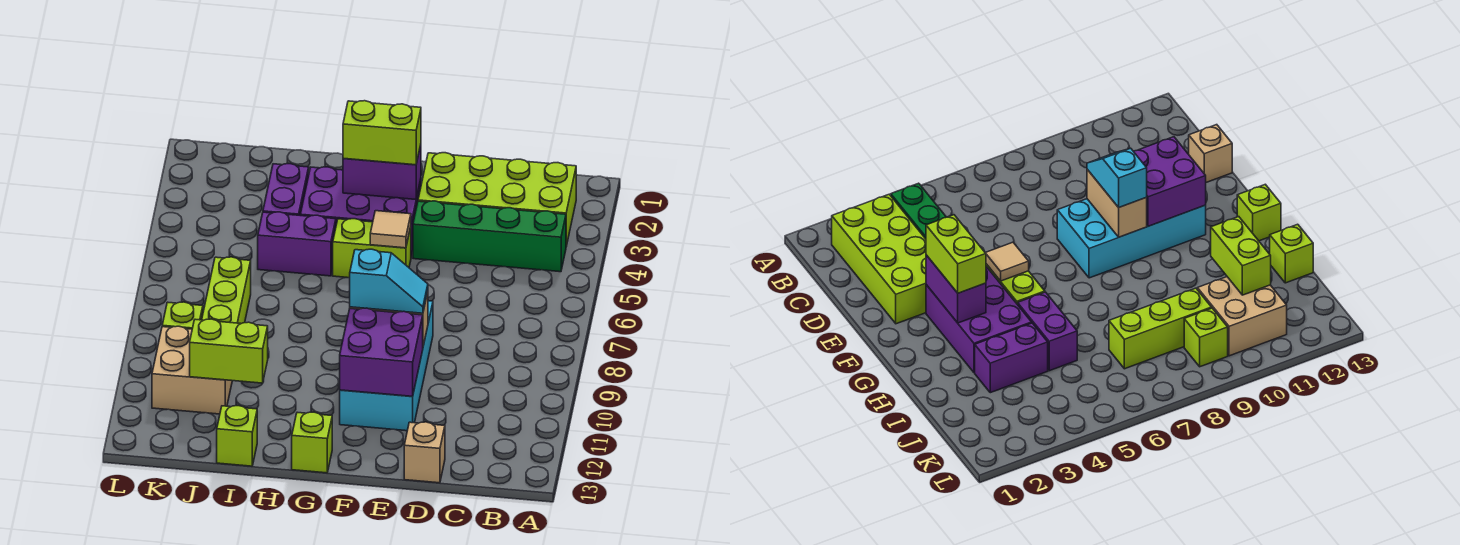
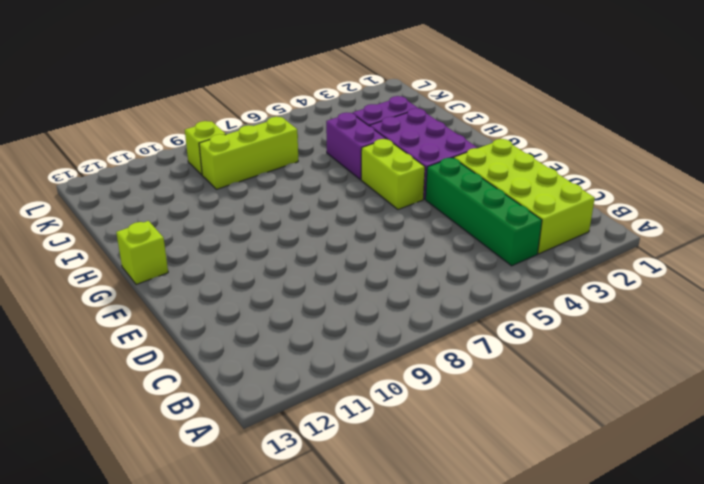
none -> tan 1x1 brick [404,422,445,483]
none -> cyan 2x4 brick [340,301,433,431]
none -> lime 1x1 brick [217,406,257,466]

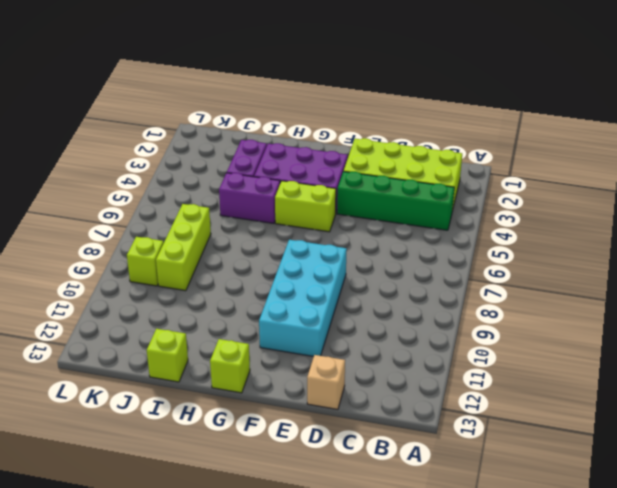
none -> tan 2x2 brick [152,326,232,414]
none -> tan 1x2 brick [1087,169,1147,237]
none -> purple 2x2 brick [340,308,423,396]

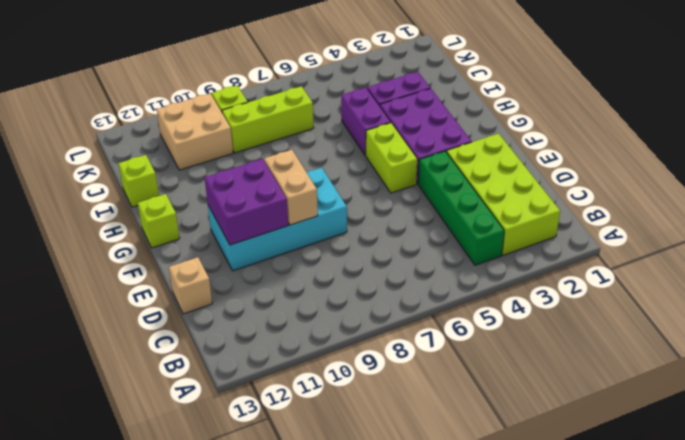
none -> purple 1x2 brick [343,145,421,200]
none -> tan 1x1 tile [370,211,411,248]
none -> lime 1x2 brick [190,319,268,383]

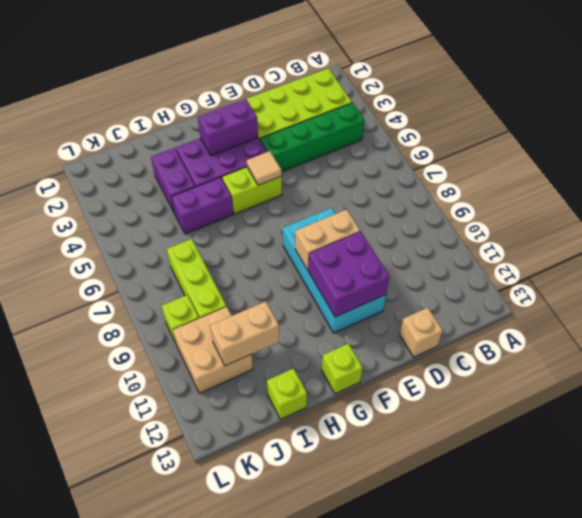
tan 1x2 brick [210,301,279,366] -> lime 1x2 brick [190,319,268,383]
none -> cyan 1x2 slope [350,249,428,313]
none -> lime 1x2 brick [343,101,421,165]

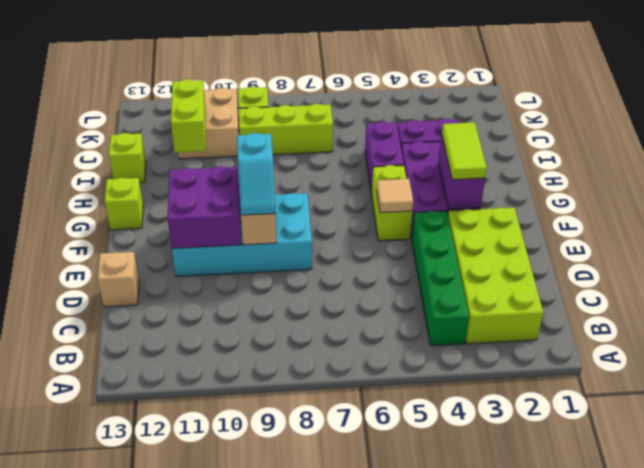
lime 1x2 tile [442,122,487,180] -> lime 1x2 brick [343,101,421,165]

